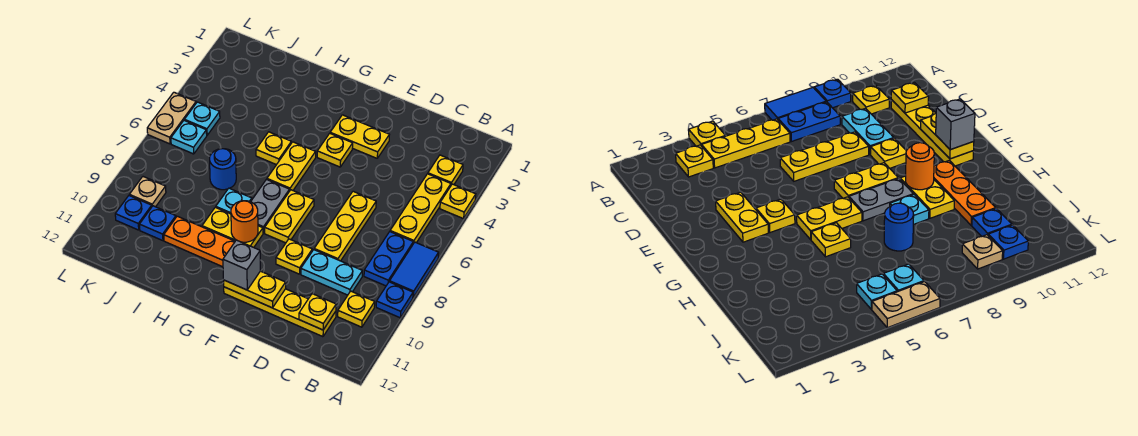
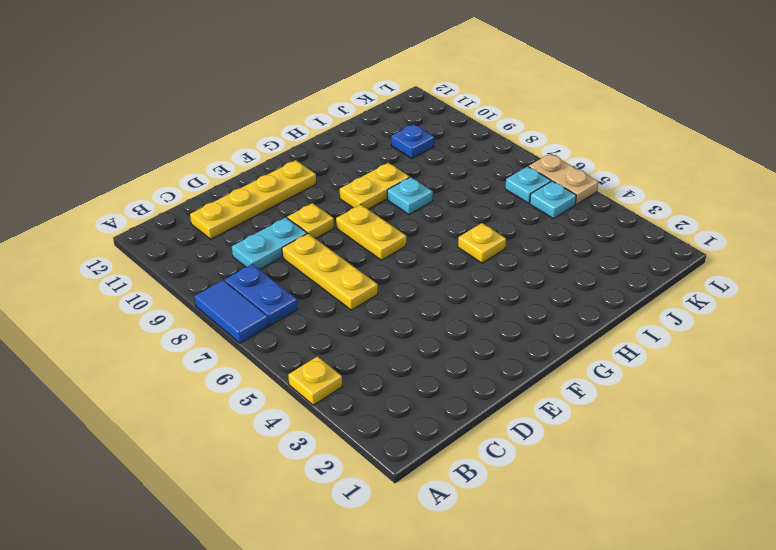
none -> blue 1x1 plate [376,282,413,318]
none -> yellow 1x1 plate [428,155,463,185]
none -> yellow 1x3 plate [390,174,451,244]
none -> yellow 1x1 plate [338,291,375,327]

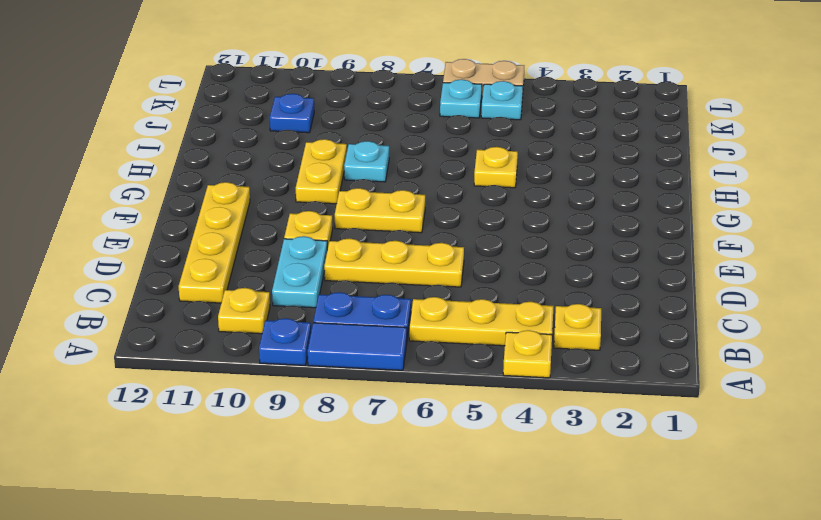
none -> yellow 1x2 plate [330,115,389,158]
none -> yellow 1x1 plate [317,133,353,167]
none -> yellow 1x2 plate [267,142,316,190]
none -> grey 1x2 plate [251,180,290,233]

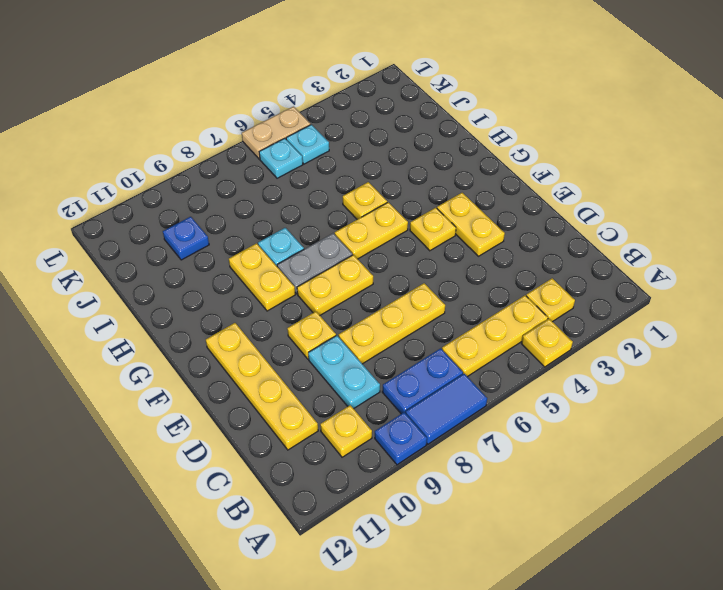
none -> orange 1x3 plate [164,216,235,267]
none -> blue 1x1 round brick [210,149,236,190]
none -> tan 1x1 plate [129,177,166,207]
none -> blue 1x1 plate [115,196,152,230]

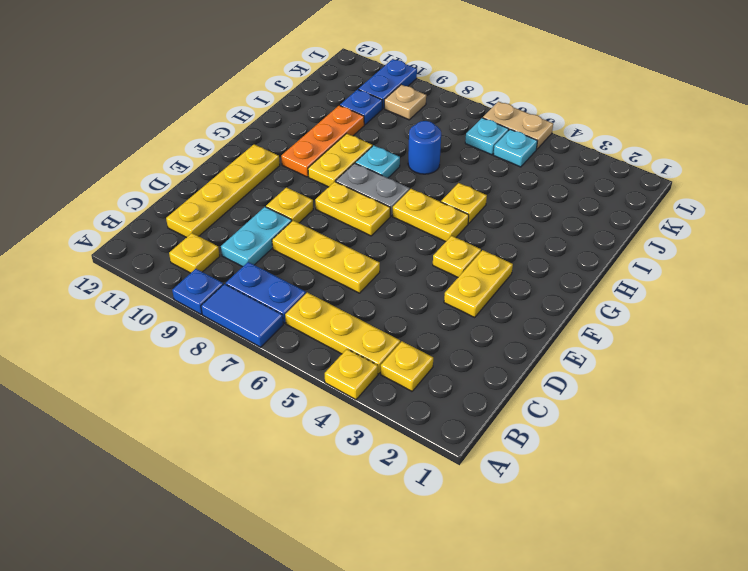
blue 1x2 plate [358,59,417,109] -> blue 1x1 plate [115,196,152,230]
none -> yellow 1x1 plate [299,294,336,330]
none -> yellow 1x2 plate [224,271,286,308]
none -> orange 1x1 round brick [231,201,258,242]
none -> grey 1x1 brick [223,240,260,290]

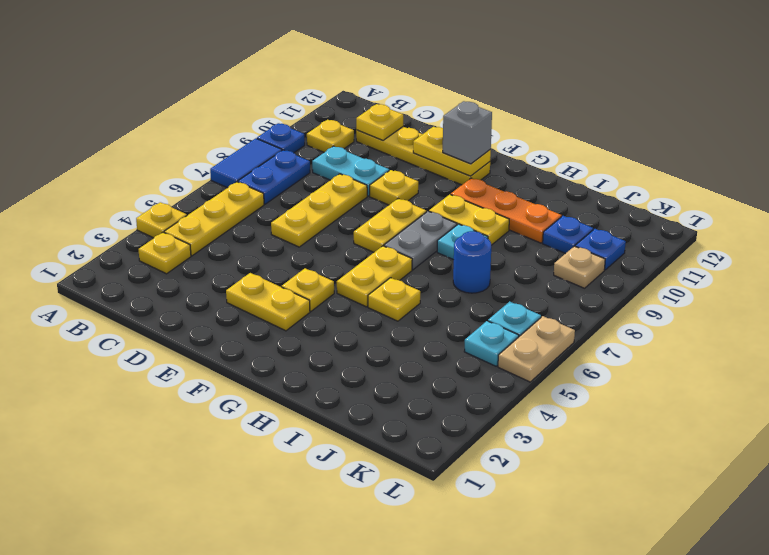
none -> orange 1x1 round brick [231,201,258,242]

